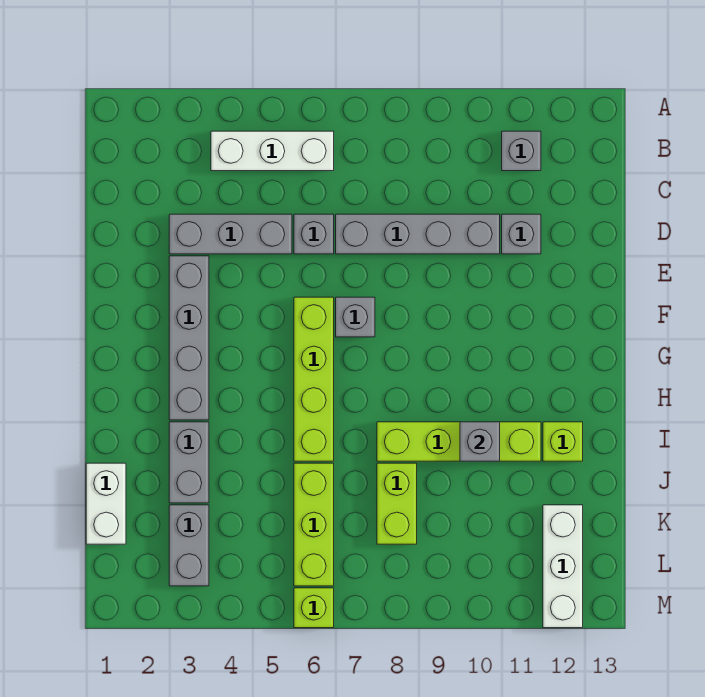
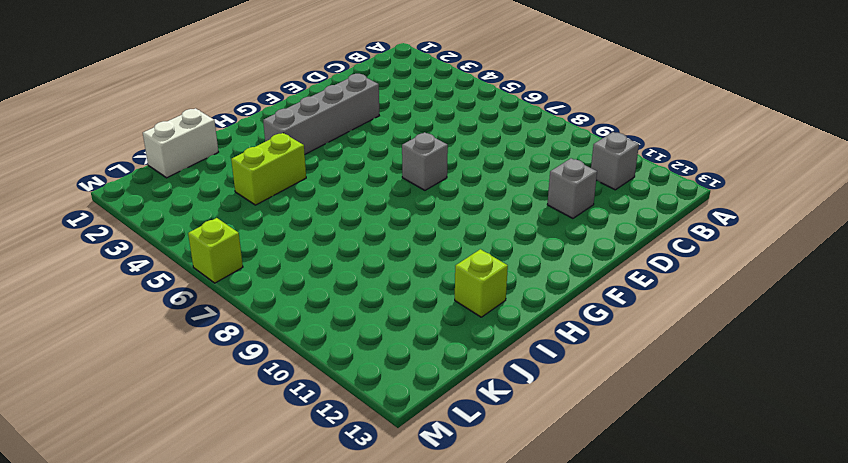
lime 1x2 brick [231,133,306,205] -> lime 1x2 brick moved to [377,463,417,544]
none -> white 1x3 brick [211,131,334,171]
none -> grey 1x3 brick [169,214,292,254]
none -> grey 1x1 brick [294,214,334,254]

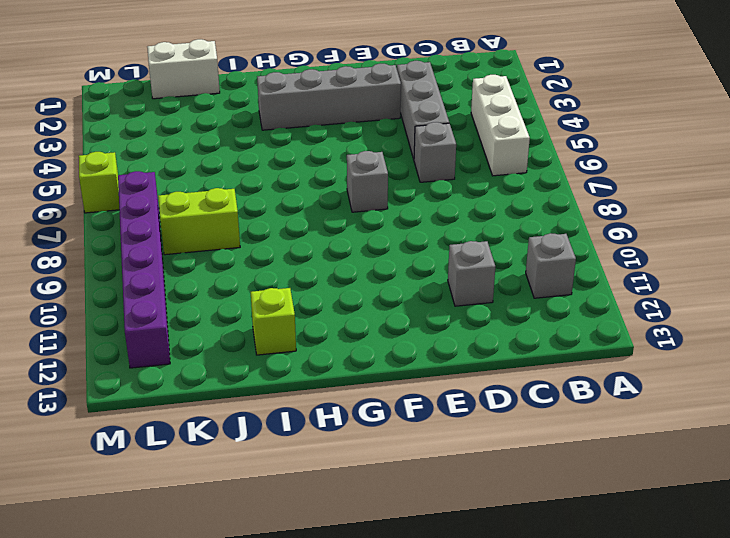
purple 1x6 brick [118,171,170,368] -> white 1x3 brick [543,505,583,628]
none -> grey 1x4 brick [336,214,500,254]
none -> lime 1x4 brick [294,297,334,461]
none -> grey 1x2 brick [169,422,209,503]

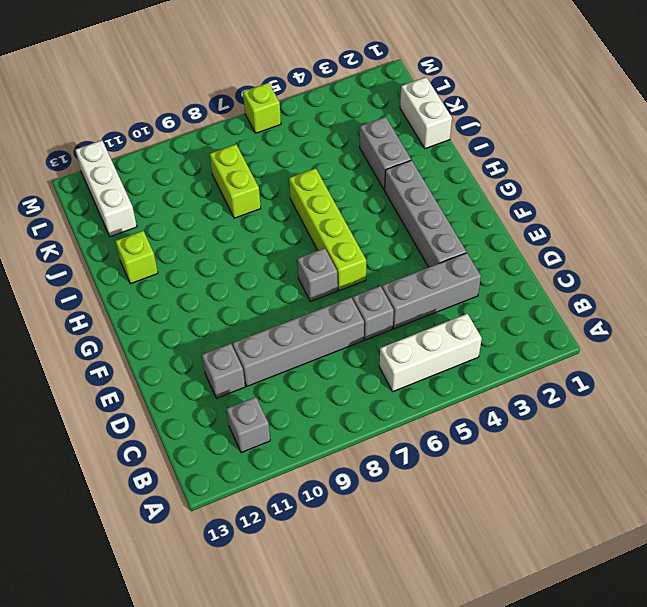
none -> lime 1x4 brick [377,422,541,461]
none -> lime 1x3 brick [294,463,334,586]
none -> grey 1x2 brick [169,505,209,586]

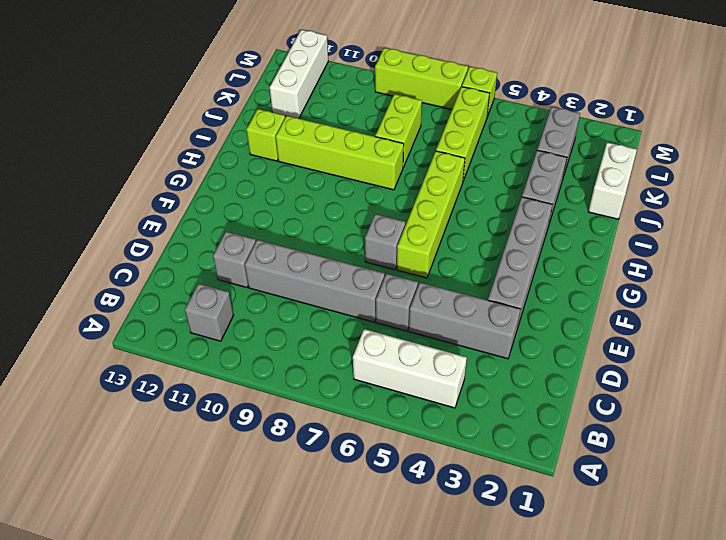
lime 1x3 brick [375,48,468,109] -> none
none -> grey 1x1 brick [460,422,500,461]

